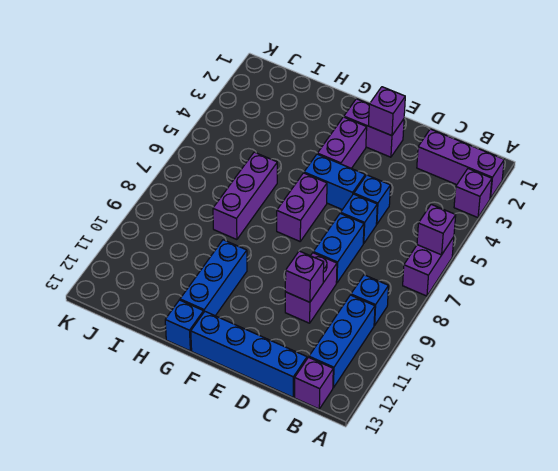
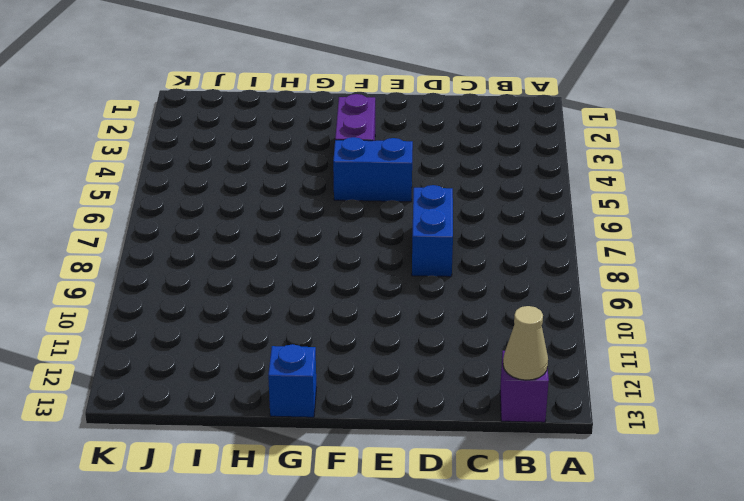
tan 1x1 cone [503,306,548,380] -> none
none -> purple 1x3 brick [417,129,504,199]
none -> purple 1x1 brick [454,169,492,218]
none -> purple 1x2 brick [403,237,454,296]

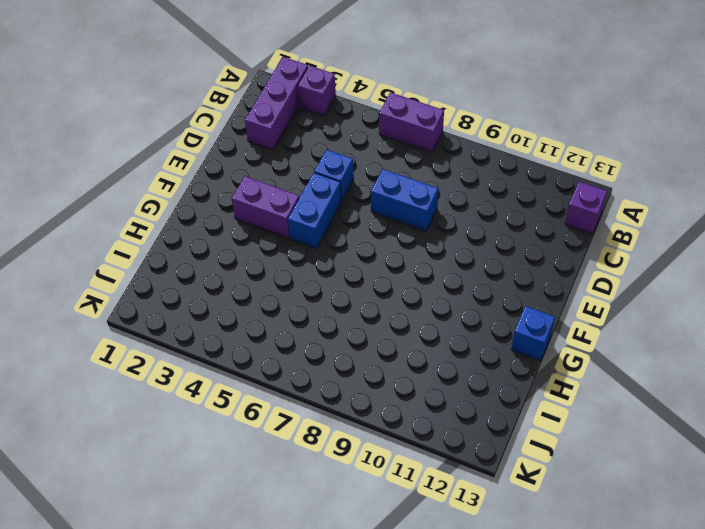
none -> blue 1x1 brick [351,275,388,325]
none -> blue 1x3 brick [309,295,375,388]
none -> blue 1x4 brick [191,312,307,397]

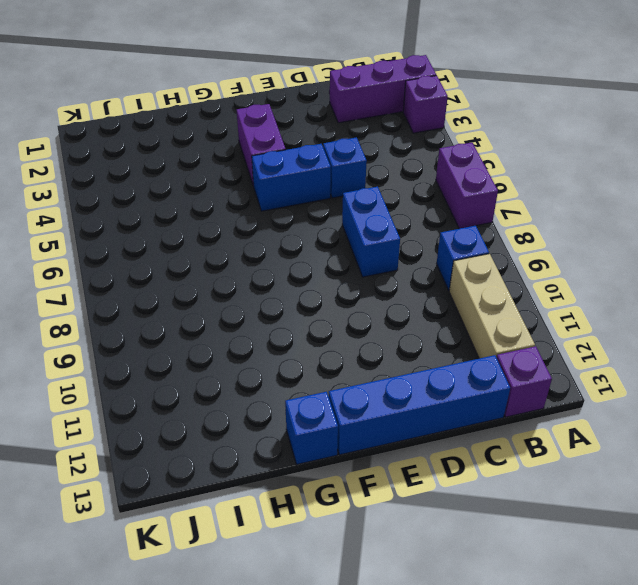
tan 1x3 brick [449,254,535,359] -> blue 1x3 brick [309,295,375,388]
none -> blue 1x1 brick [341,194,377,244]
none -> purple 1x2 brick [285,253,337,323]
none -> purple 1x2 brick [344,99,404,157]

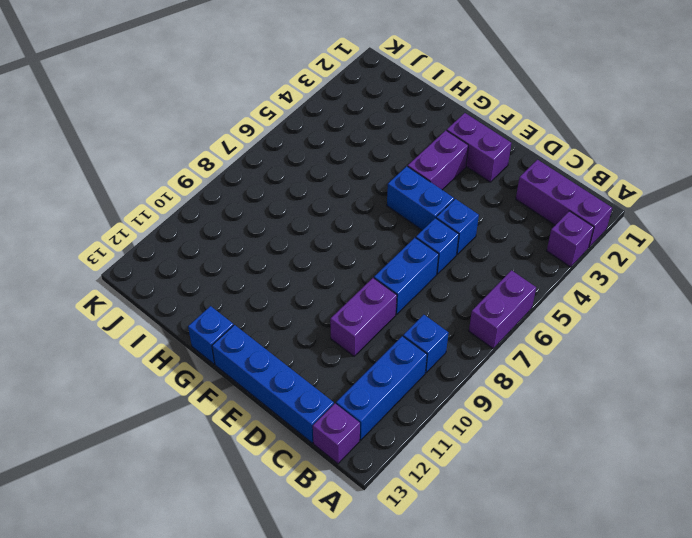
none -> purple 1x2 brick [277,173,327,241]
none -> blue 1x3 brick [180,240,247,316]
none -> purple 1x3 brick [213,152,277,240]

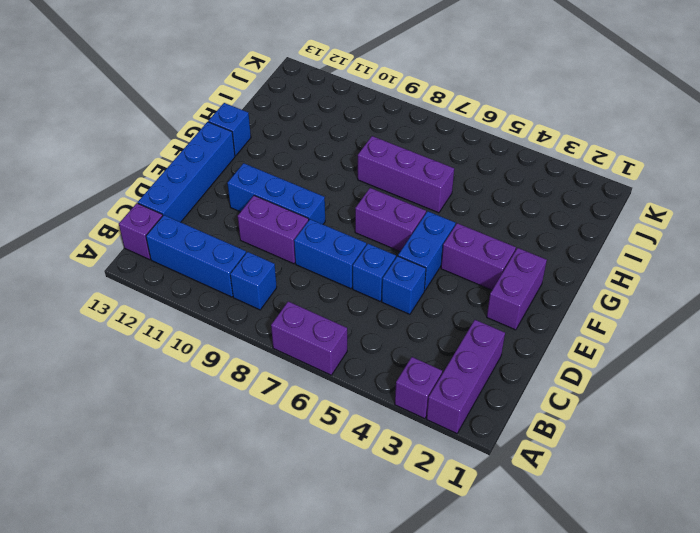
blue 1x3 brick [227,163,325,224] -> blue 1x3 brick moved to [180,240,247,316]
none -> purple 1x1 brick [417,204,456,255]
none -> purple 1x1 brick [285,251,324,302]
none -> purple 1x1 brick [368,87,405,136]

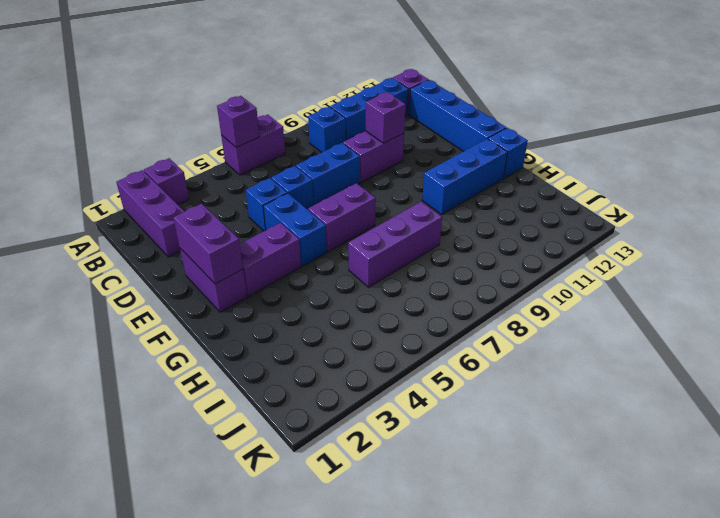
purple 1x2 brick [173,204,243,284] -> purple 1x1 brick [368,87,405,136]

